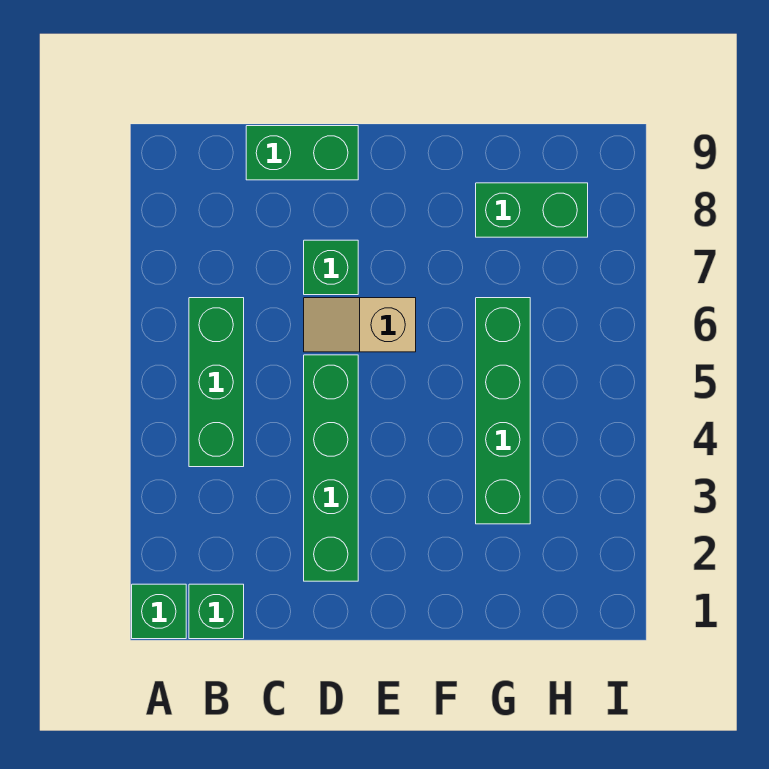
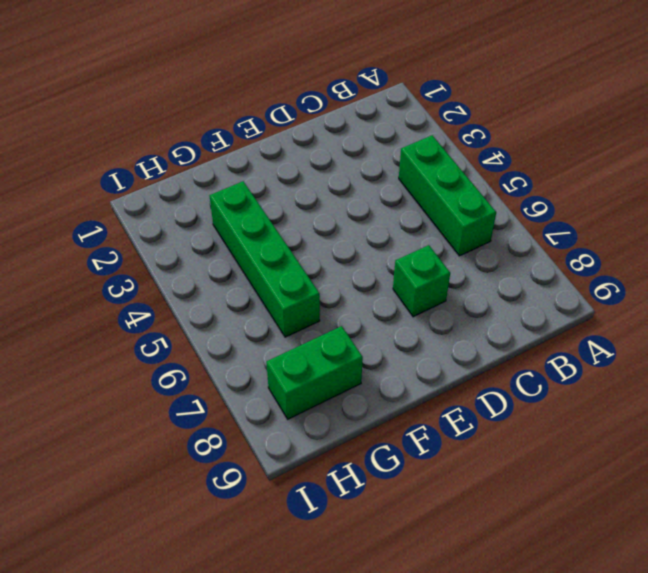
none -> green 1x1 brick [132,584,186,639]
none -> green 1x1 brick [189,584,244,639]

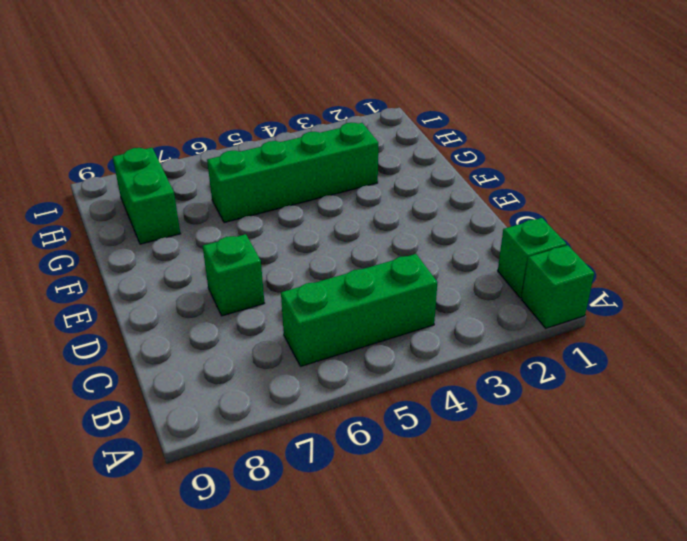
none -> green 1x2 brick [246,126,358,180]
none -> green 1x4 brick [304,355,358,581]

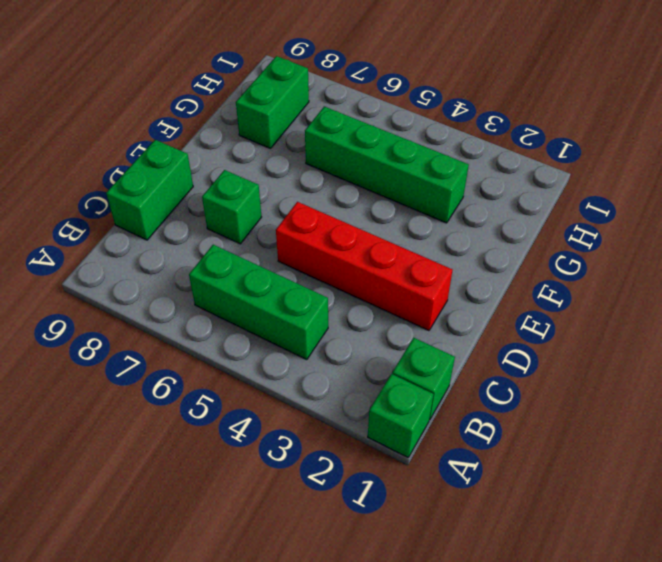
red 1x4 brick [276,202,453,331] -> green 1x4 brick [304,355,358,581]
none -> tan 1x2 slope [304,298,416,352]

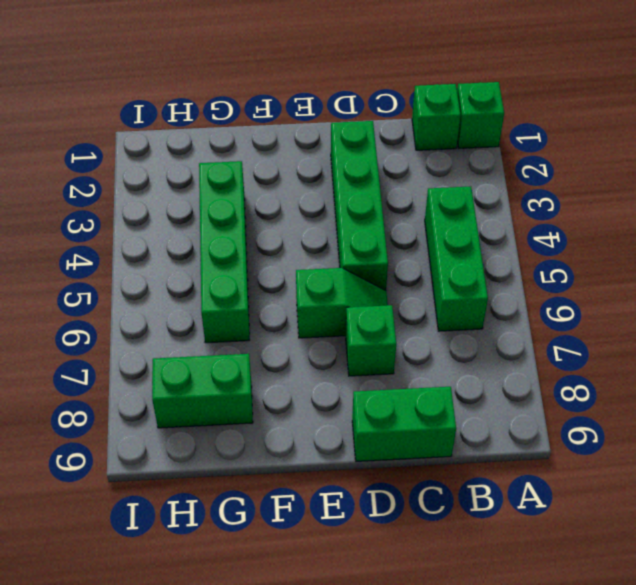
green 1x2 slope [296,268,388,338] -> tan 1x2 slope [304,298,416,352]

